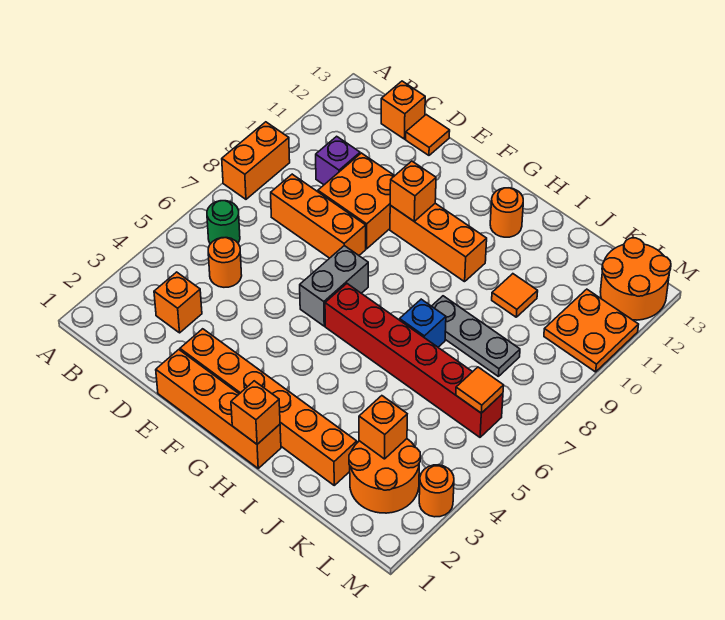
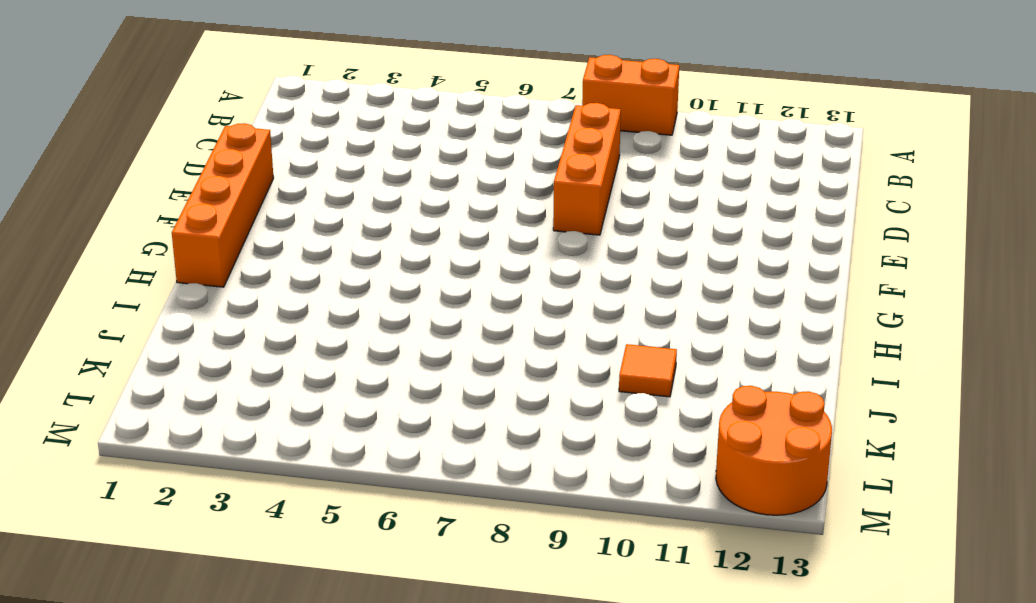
none -> green 1x1 round brick [207,201,240,244]
none -> orange 1x1 brick [154,272,202,333]
none -> orange 1x1 round brick [208,238,242,287]

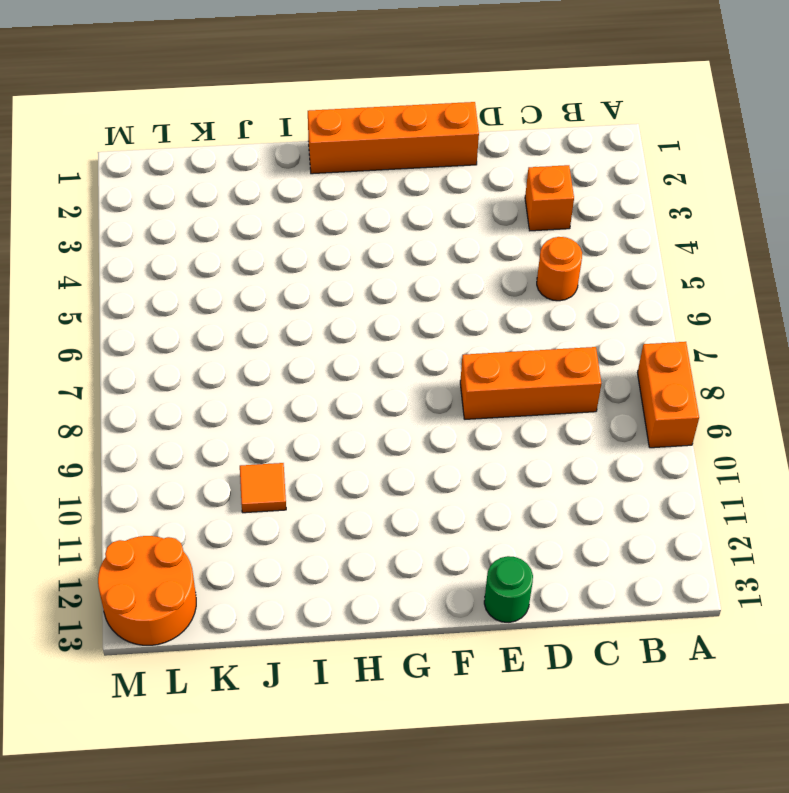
green 1x1 round brick [484,556,533,622] -> green 1x1 round brick moved to [207,201,240,244]
none -> purple 1x1 brick [316,136,360,185]
none -> orange 1x1 brick [381,81,425,139]
none -> orange 2x2 brick [318,153,394,249]

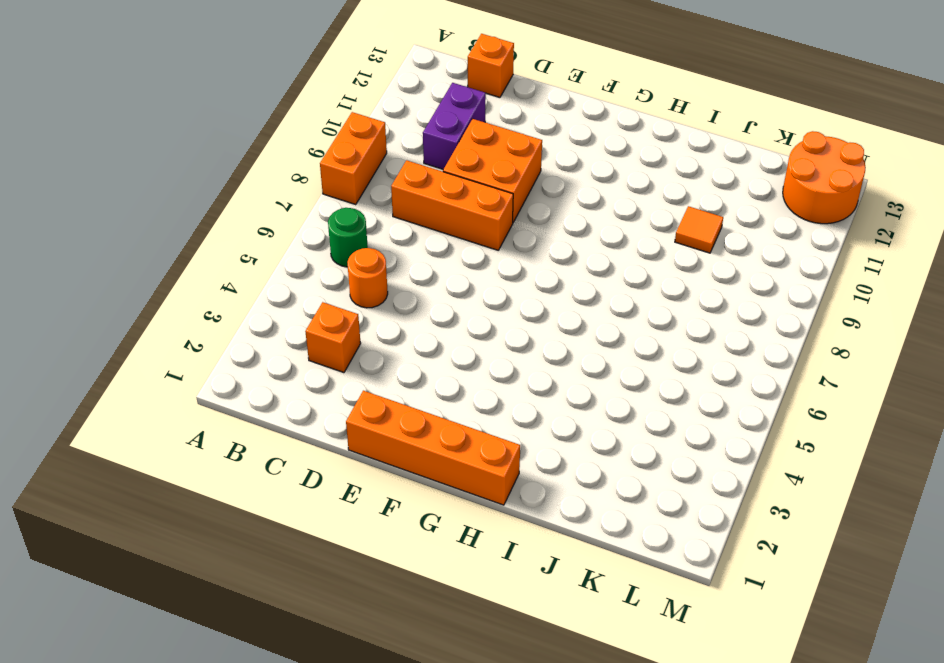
purple 1x2 brick [423,83,486,169] -> purple 1x1 brick [316,136,360,185]
none -> orange 1x1 tile [406,115,450,155]
none -> orange 1x6 brick [180,329,357,485]
none -> grey 1x2 brick [300,246,368,326]

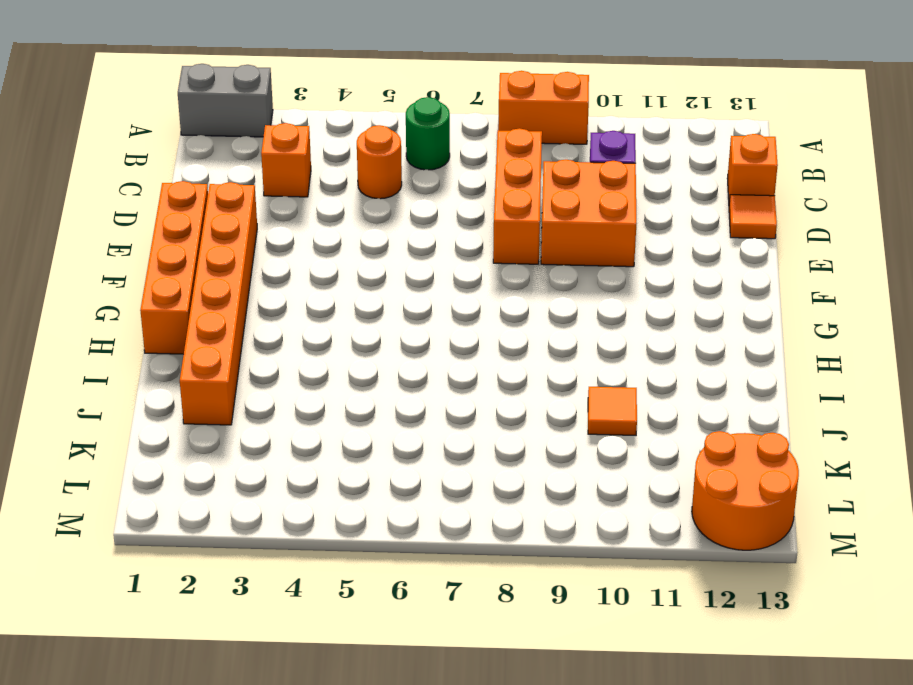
grey 1x2 brick [178,64,273,137] -> grey 1x2 brick moved to [300,246,368,326]
none -> orange 1x3 brick [390,203,487,282]
none -> red 1x6 brick [325,284,503,437]
none -> orange 1x1 round brick [490,188,523,237]

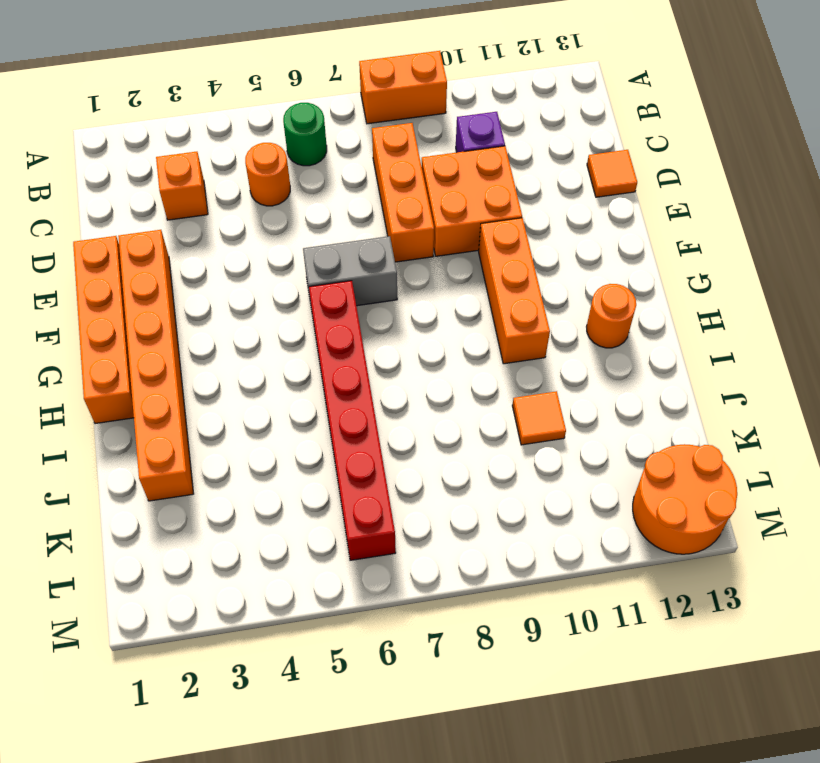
none -> orange 1x1 brick [381,81,425,139]
none -> blue 1x1 brick [400,299,446,347]
none -> grey 1x3 plate [432,296,520,377]

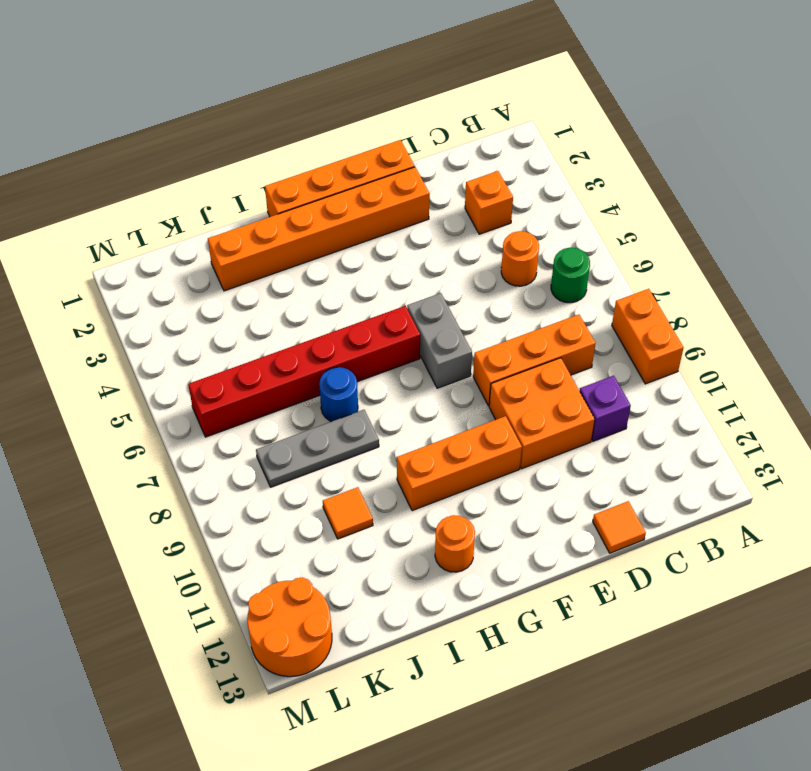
blue 1x1 round brick [319,367,358,422] -> blue 1x1 brick [400,299,446,347]
none -> orange 1x1 brick [381,81,425,139]
none -> orange 2x2 round brick [349,439,421,513]
none -> orange 2x2 plate [544,289,639,372]

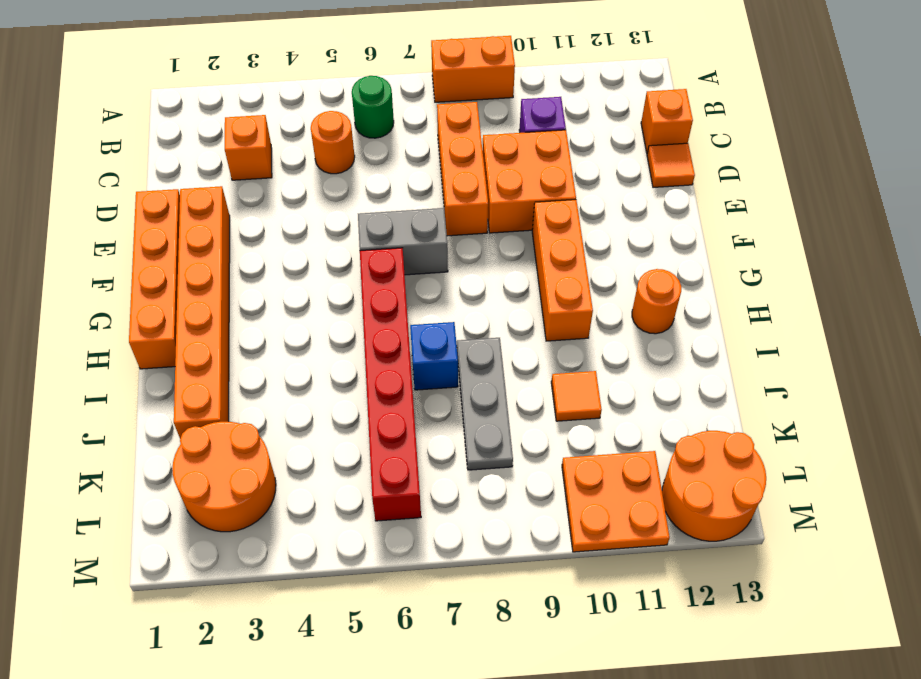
none -> orange 1x1 round brick [419,465,454,517]
none -> orange 1x1 brick [390,161,436,221]
none -> orange 1x1 brick [231,381,280,444]

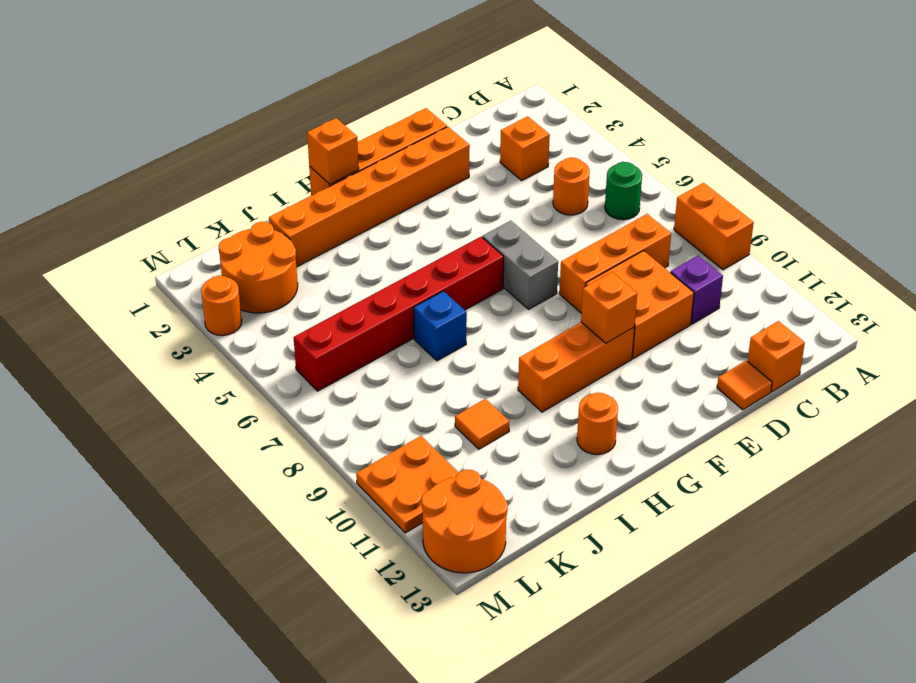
none -> grey 1x3 plate [432,296,520,377]
none -> orange 1x1 brick [359,396,407,459]
none -> orange 1x1 tile [456,367,504,413]

